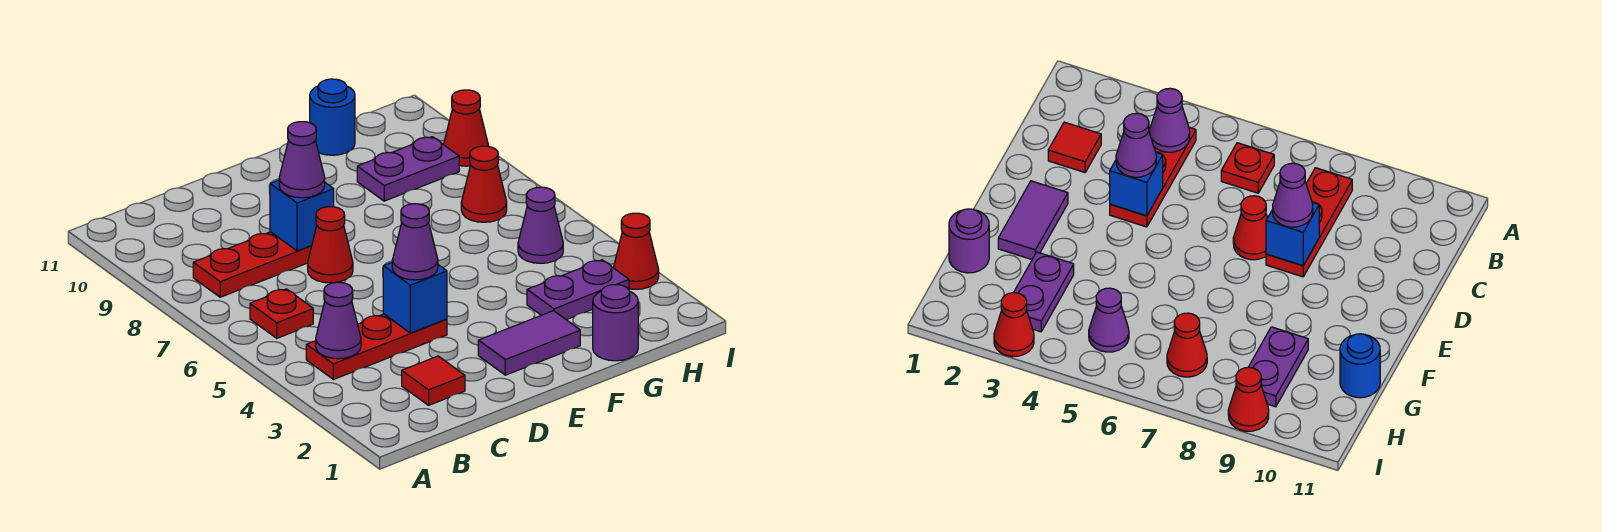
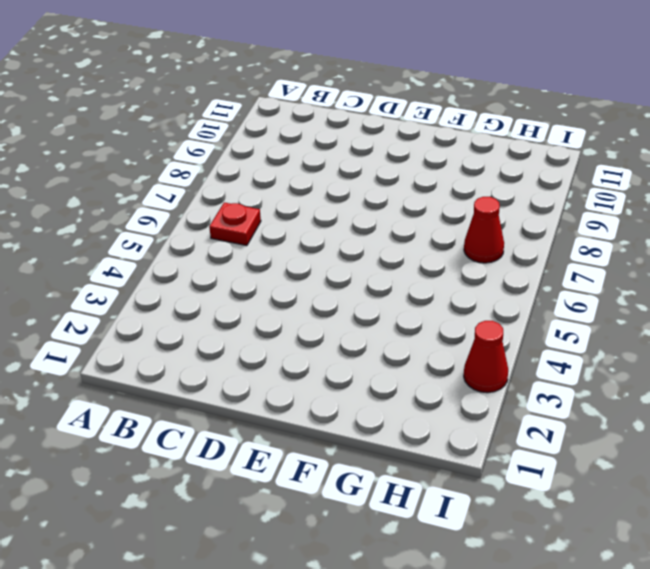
none -> red 1x3 plate [306,314,447,379]
none -> red 1x3 plate [193,232,312,297]
none -> red 1x1 tile [402,356,465,405]

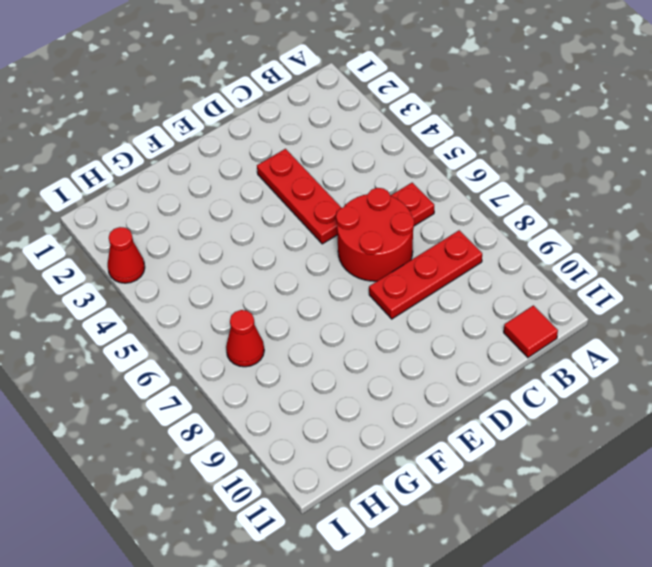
red 1x1 tile [504,305,558,358] -> red 1x1 tile moved to [402,356,465,405]
red 2x2 round brick [336,188,414,281] -> red 1x1 cone [308,207,353,283]
red 1x3 plate [257,149,341,244] -> red 1x3 plate turned to [306,314,447,379]
none -> purple 1x2 tile [478,311,580,375]
none -> purple 1x1 round brick [593,285,638,361]
none -> purple 1x2 plate [527,260,629,320]

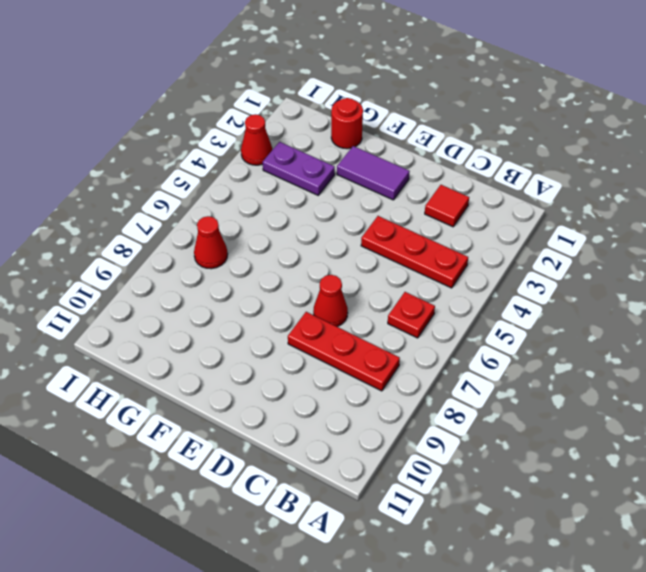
red 1x1 round brick [331,98,363,149] -> purple 1x1 round brick [593,285,638,361]
none -> purple 1x2 plate [357,137,459,201]
none -> blue 1x1 round brick [310,79,355,155]
none -> purple 1x1 cone [518,187,563,263]

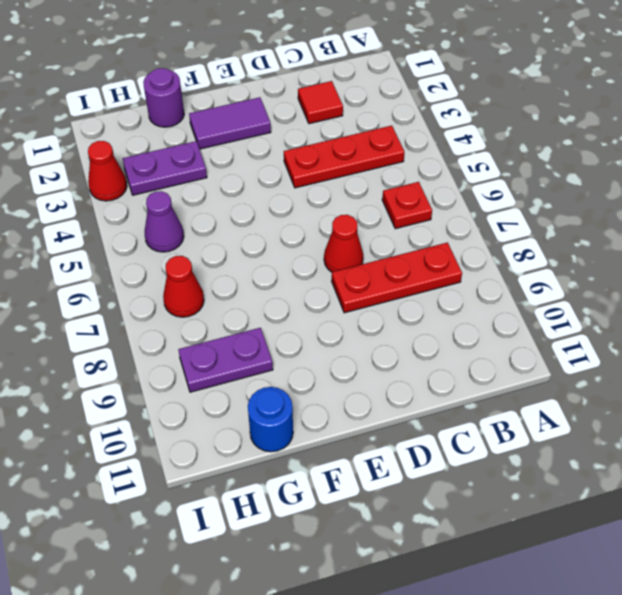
none -> red 1x1 cone [444,90,489,166]
none -> purple 1x1 cone [316,282,361,359]
none -> blue 1x1 brick [383,263,447,333]

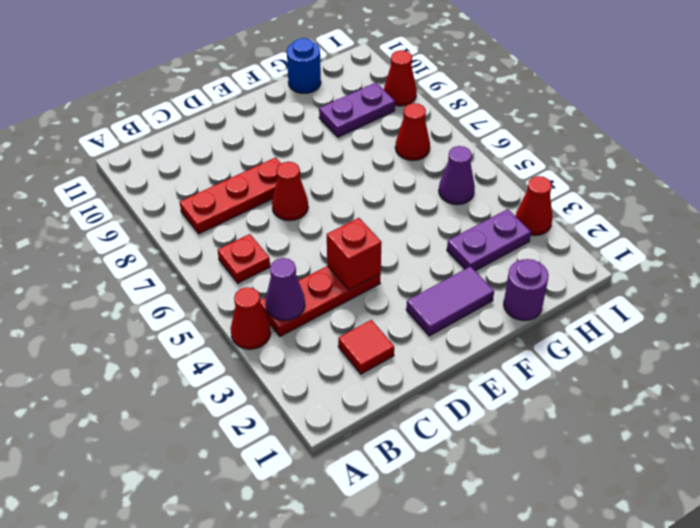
red 1x1 cone [231,287,271,349] -> none
red 1x1 brick [327,218,382,290] -> blue 1x1 brick [383,263,447,333]
none -> blue 1x1 brick [270,180,334,251]
none -> purple 1x1 cone [392,204,438,280]
none -> purple 1x1 cone [279,122,325,198]

